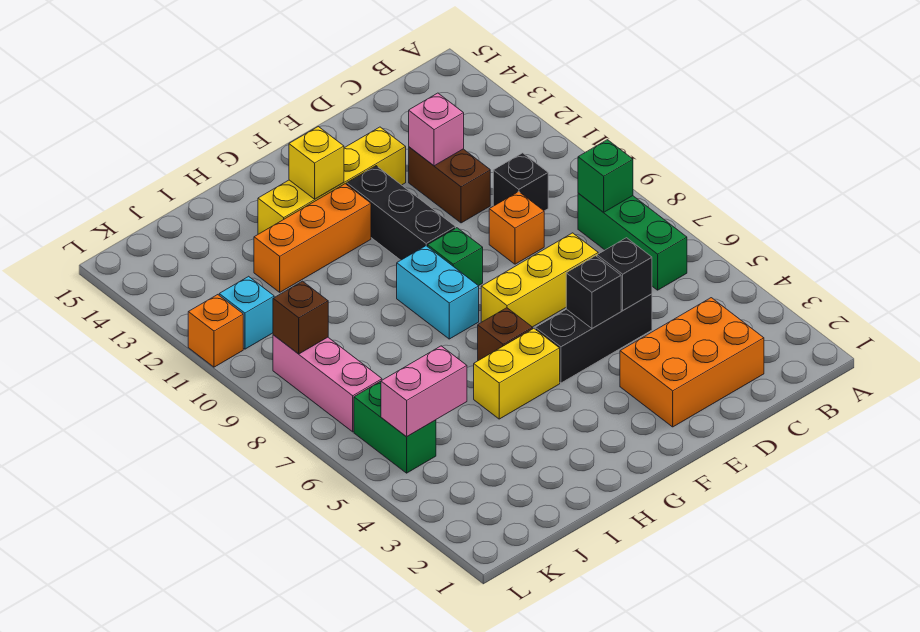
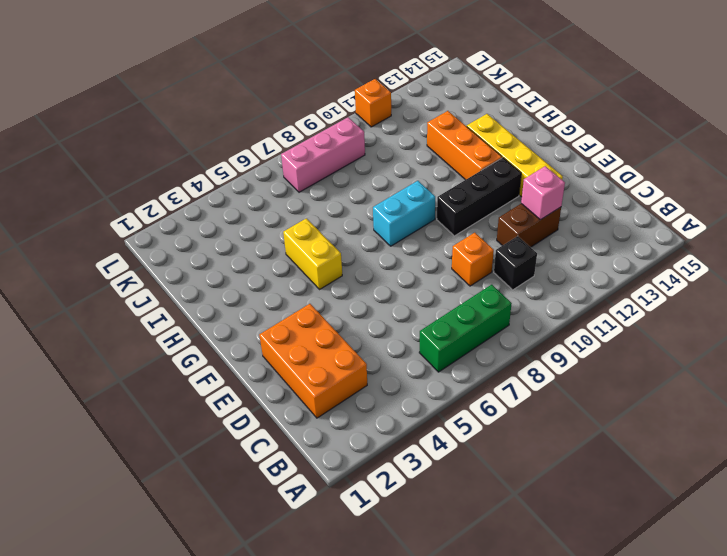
none -> black 1x3 brick [535,294,652,383]
none -> yellow 1x3 brick [481,233,598,327]
none -> green 1x1 brick [428,228,483,286]

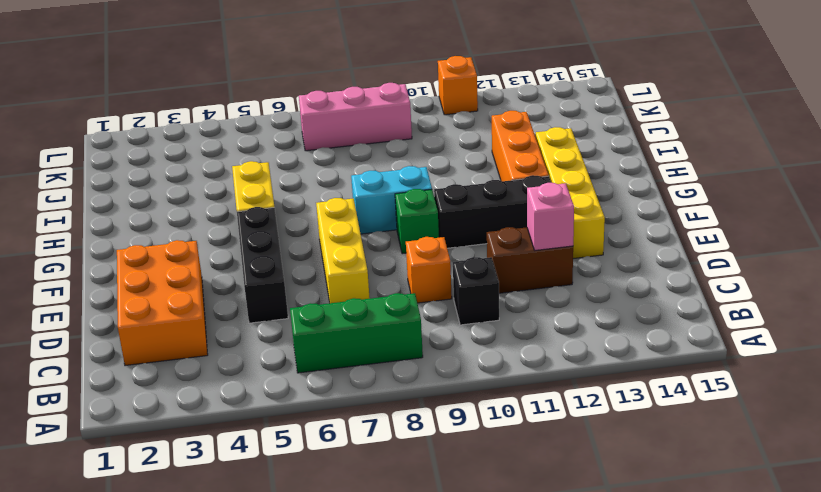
none -> brown 1x1 brick [478,308,533,361]
none -> green 1x2 brick [354,381,436,473]
none -> cyan 1x1 brick [219,276,274,349]

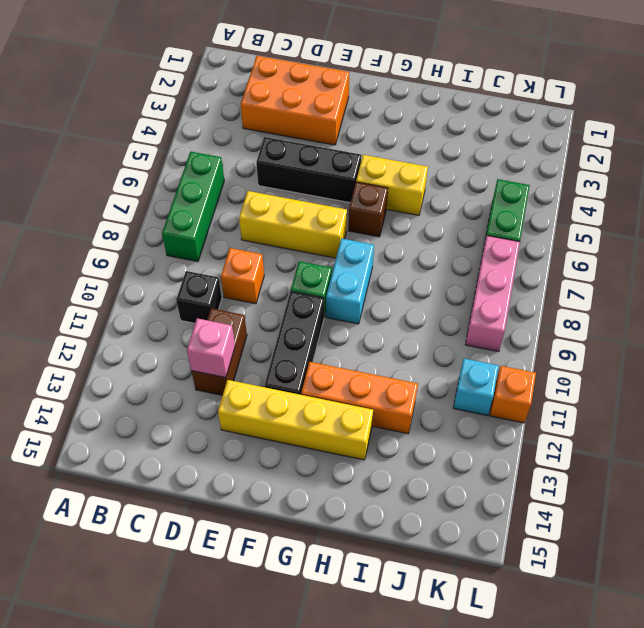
none -> green 1x1 brick [578,140,633,212]
none -> black 1x1 brick [597,238,652,310]
none -> black 1x1 brick [566,256,621,328]

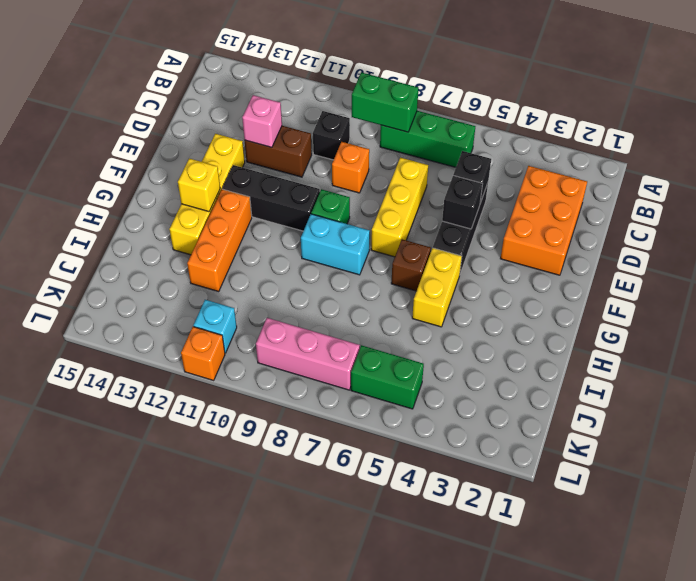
green 1x2 brick [352,72,418,132] -> green 1x1 brick [578,140,633,212]
none -> pink 1x2 brick [381,346,467,437]
none -> brown 1x1 brick [273,281,328,354]

